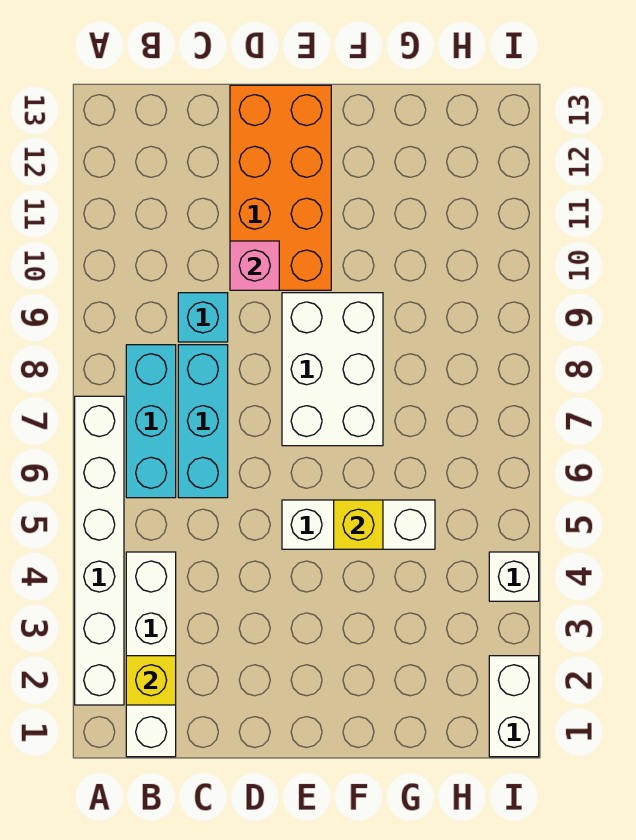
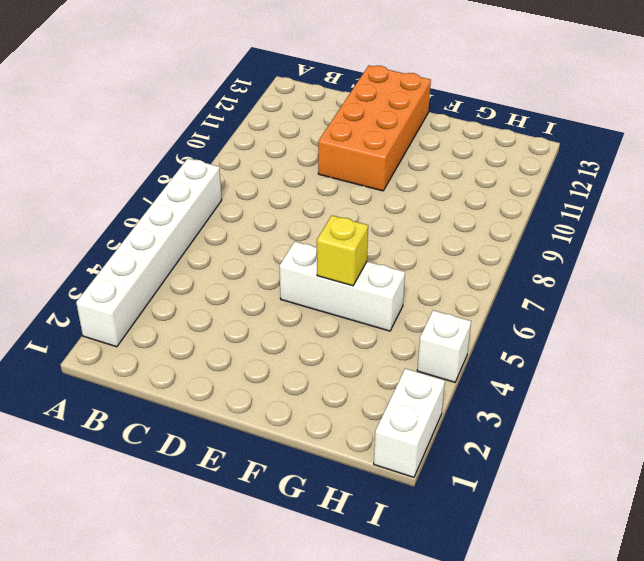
none -> white 1x4 brick [126,552,176,757]
none -> cyan 1x3 brick [126,345,176,498]
none -> cyan 1x3 brick [178,345,228,498]

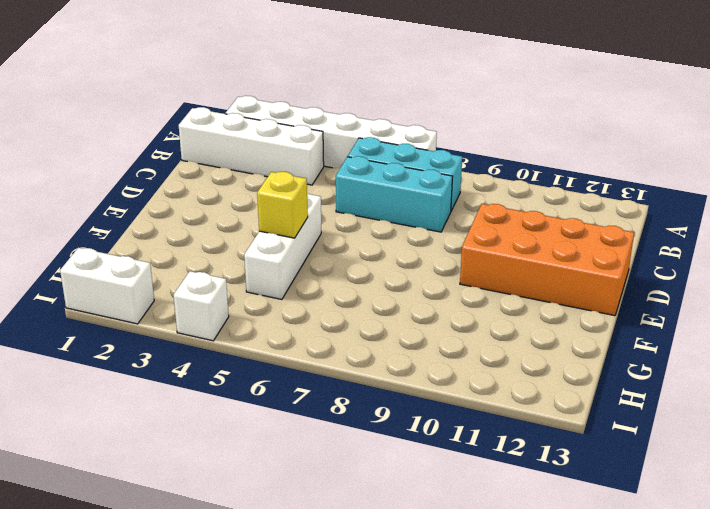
none -> cyan 1x1 brick [178,293,228,342]
none -> white 2x3 brick [282,293,383,446]
none -> yellow 1x1 brick [126,656,176,705]

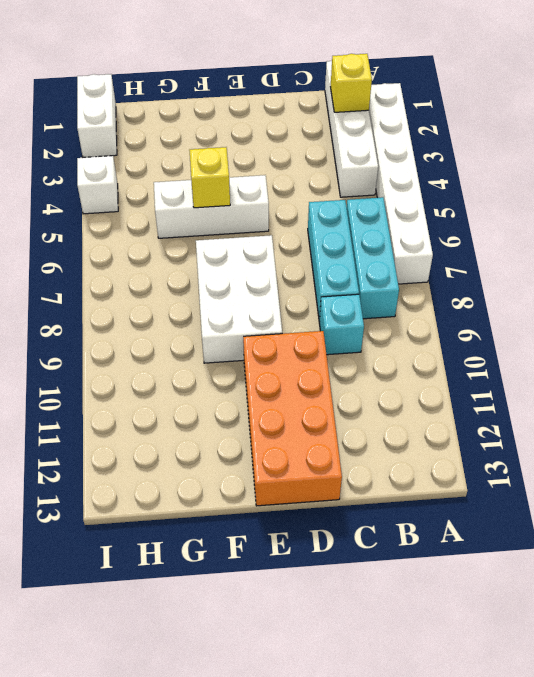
none -> pink 1x1 brick [230,241,279,290]

